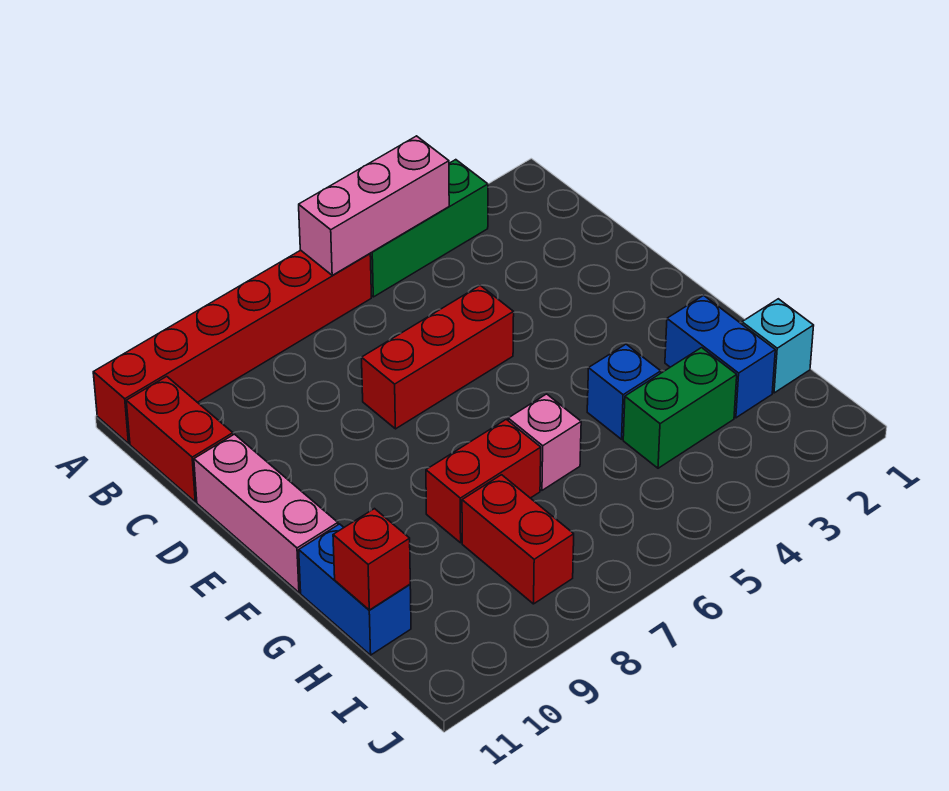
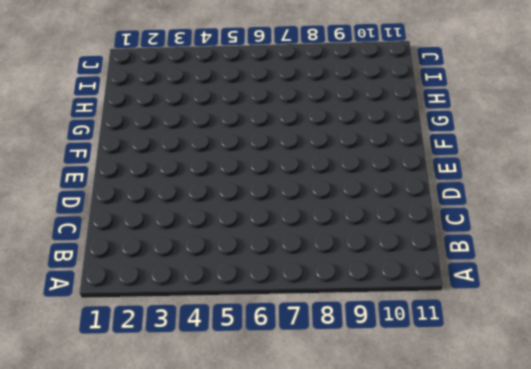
none -> green 1x3 brick [370,160,488,297]
none -> red 1x6 brick [93,250,371,443]
none -> red 1x2 brick [126,376,233,502]

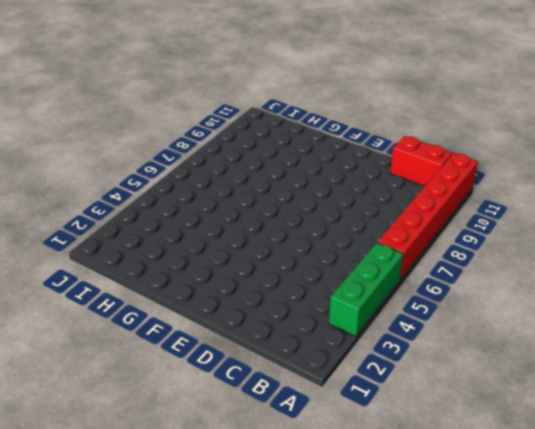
none -> red 1x3 brick [362,285,514,429]
none -> pink 1x3 brick [194,434,338,592]
none -> blue 1x2 brick [665,295,775,418]

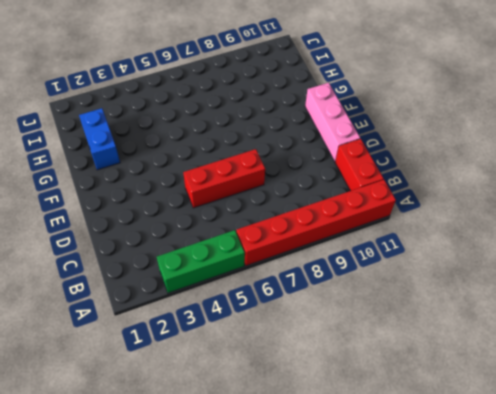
none -> blue 1x1 brick [587,344,661,439]
none -> pink 1x1 brick [508,394,581,490]
none -> red 1x2 brick [426,419,541,543]

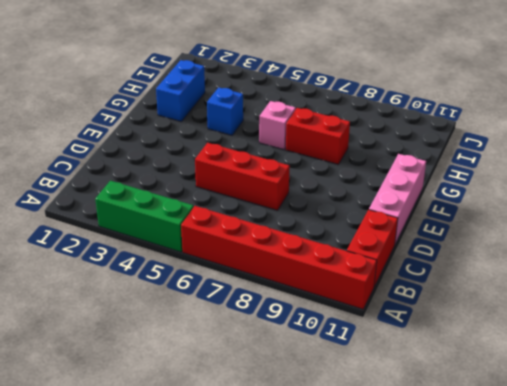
none -> blue 1x2 brick [299,524,411,655]
none -> cyan 1x1 brick [742,299,814,393]
none -> green 1x2 brick [623,348,737,468]

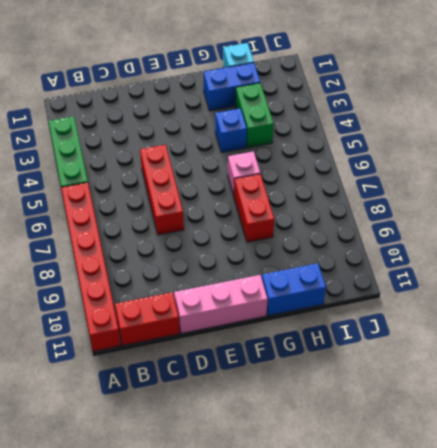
none -> red 1x2 brick [462,475,574,604]
none -> pink 1x3 brick [299,136,449,276]
none -> red 1x1 brick [333,509,410,610]

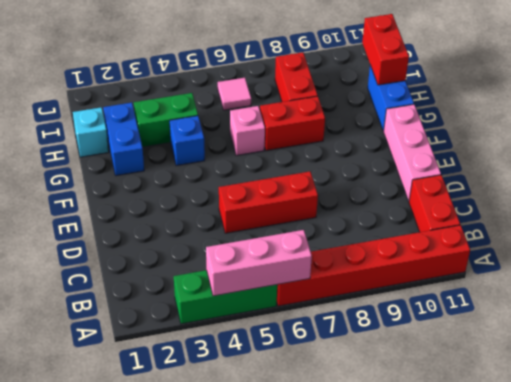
red 1x2 brick [362,14,409,85] -> red 1x1 brick [333,509,410,610]
pink 1x1 tile [218,78,251,110] -> none

